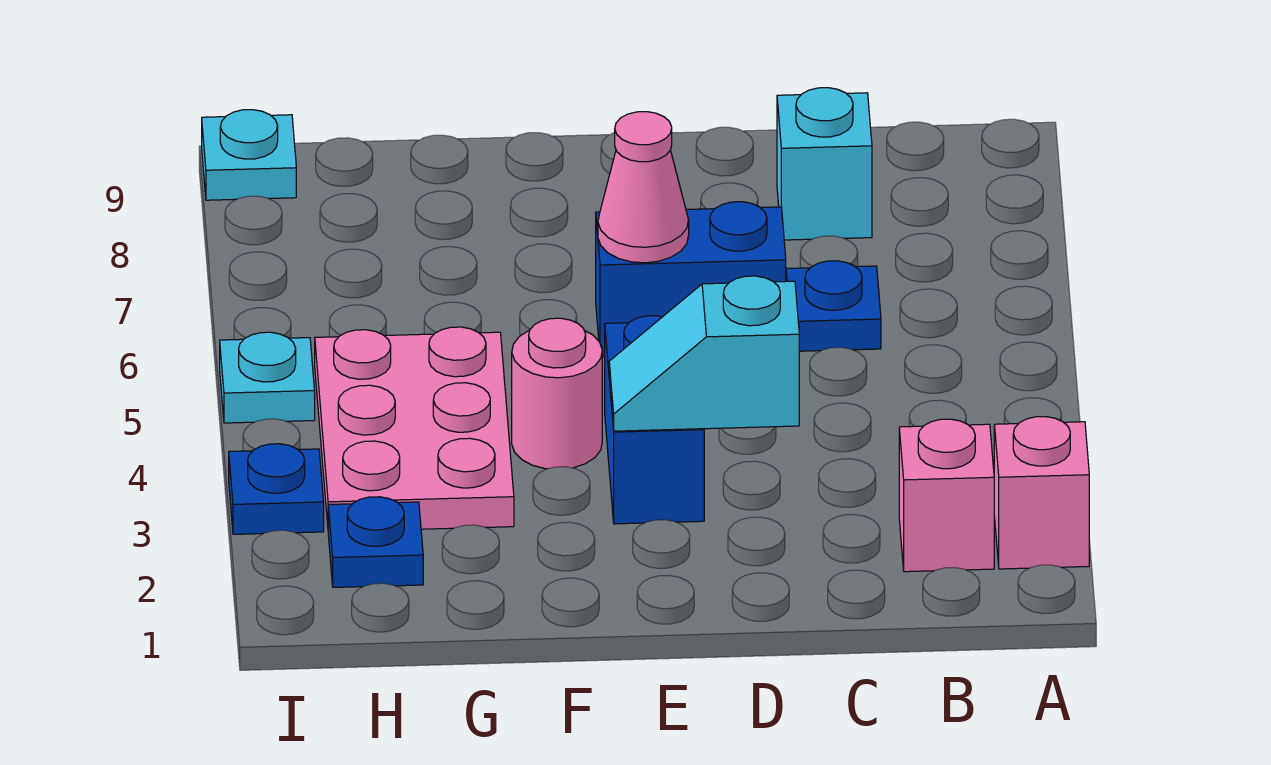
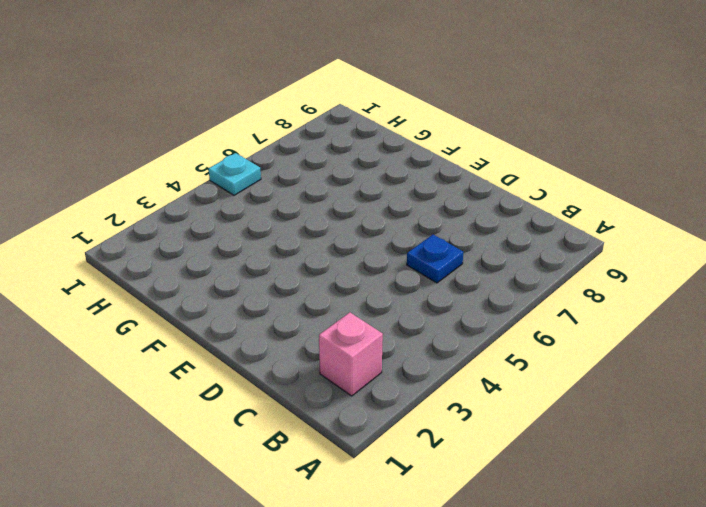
none -> pink 1x1 brick [994,417,1089,569]
none -> cyan 1x1 brick [777,88,872,240]
none -> blue 1x2 brick [596,202,786,357]

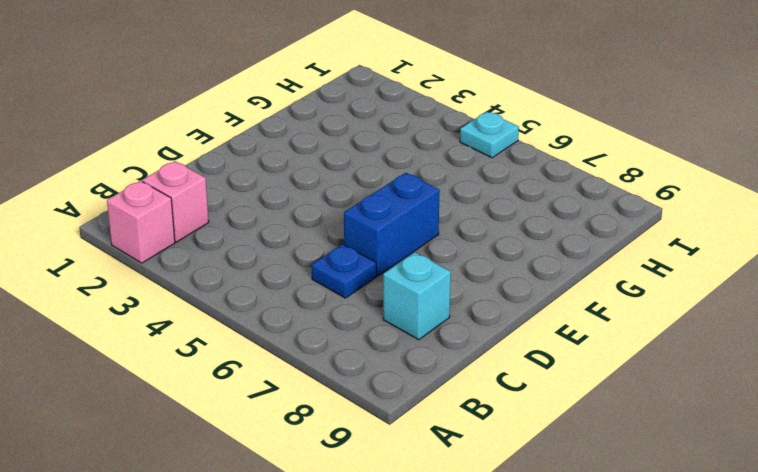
none -> blue 1x2 brick [605,316,704,524]
none -> pink 1x1 round brick [512,318,602,469]
none -> pink 2x3 plate [315,327,514,529]

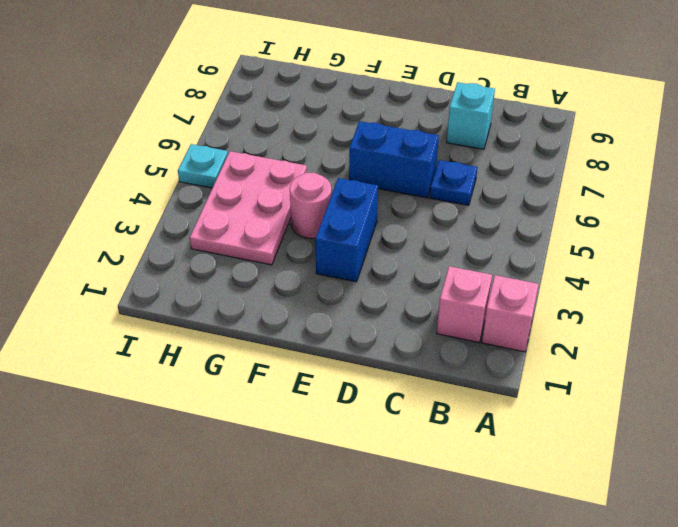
none -> blue 1x1 plate [328,497,423,587]
none -> blue 1x1 plate [229,444,324,534]
none -> cyan 1x1 plate [202,110,296,200]

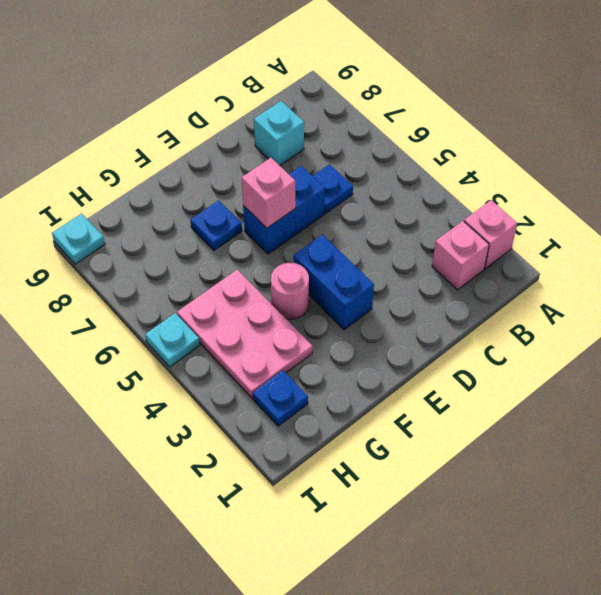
pink 1x1 brick [242,158,296,228] -> pink 1x1 cone [598,112,689,263]
blue 1x1 plate [190,200,242,250] -> blue 1x1 plate moved to [229,444,324,534]
none -> cyan 1x2 slope [609,276,799,431]

